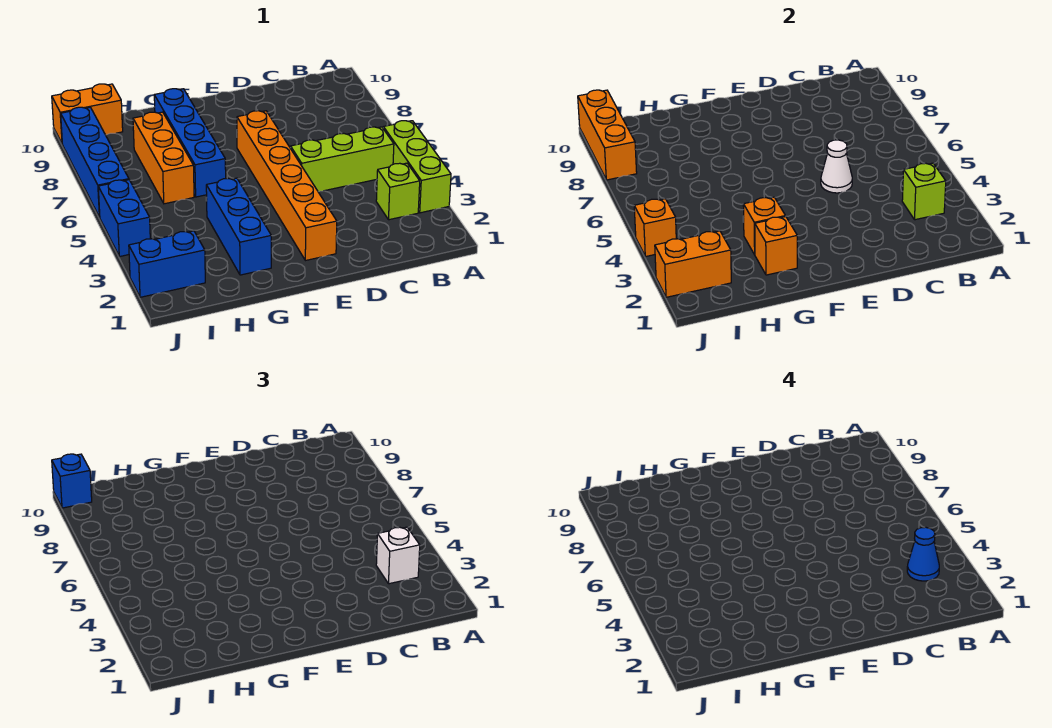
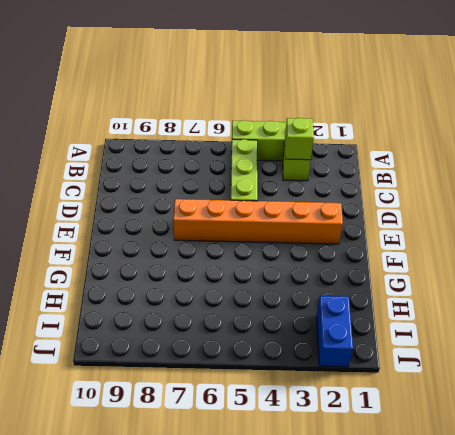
none -> blue 1x3 brick [206,178,271,275]
none -> blue 1x4 brick [154,89,226,197]
none -> orange 1x3 brick [133,112,194,204]

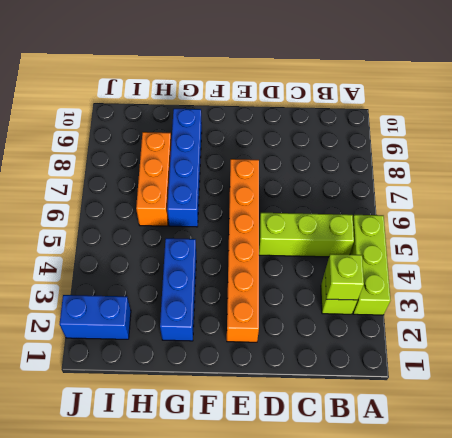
none -> orange 1x2 brick [52,84,123,143]
none -> blue 1x2 brick [98,180,150,257]
none -> blue 1x4 brick [61,107,129,217]

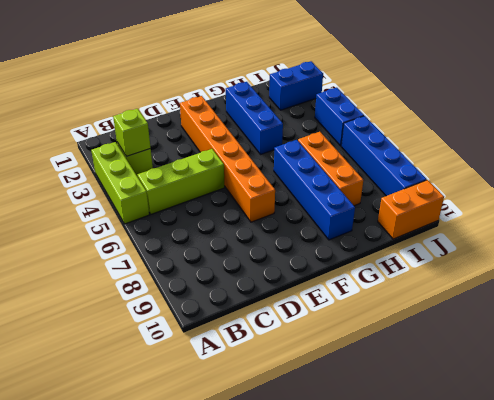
none -> white 1x1 cone [821,140,852,193]
none -> orange 1x1 brick [755,216,797,275]
none -> orange 1x1 brick [743,197,785,255]

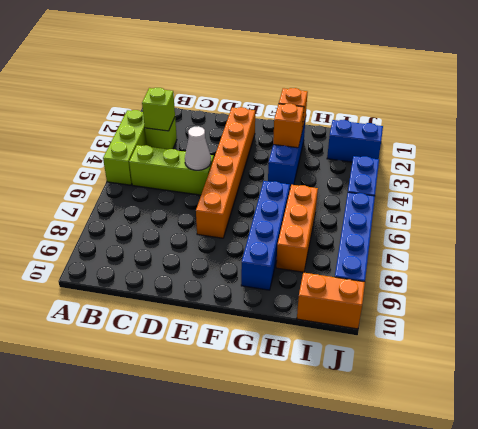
none -> orange 1x2 brick [655,231,731,297]
none -> orange 1x1 brick [634,199,676,257]
none -> orange 1x3 brick [578,90,637,180]

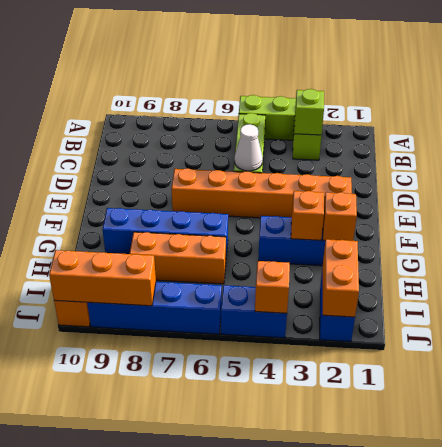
none -> white 1x1 brick [376,527,420,584]
none -> blue 1x1 brick [52,454,92,508]
none -> blue 1x1 cone [907,527,939,581]

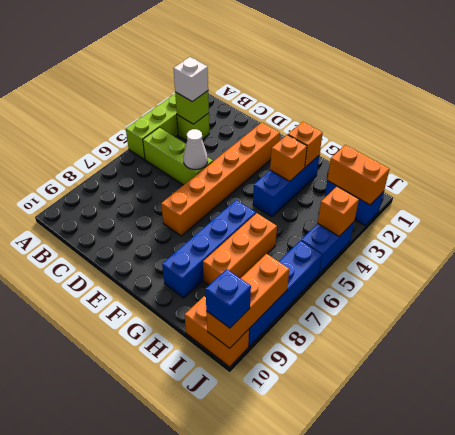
none -> blue 1x1 cone [907,527,939,581]

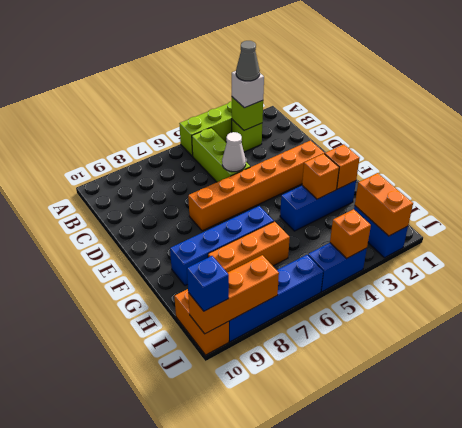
grey 1x1 cone [236,41,260,81] -> blue 1x1 cone [907,527,939,581]

